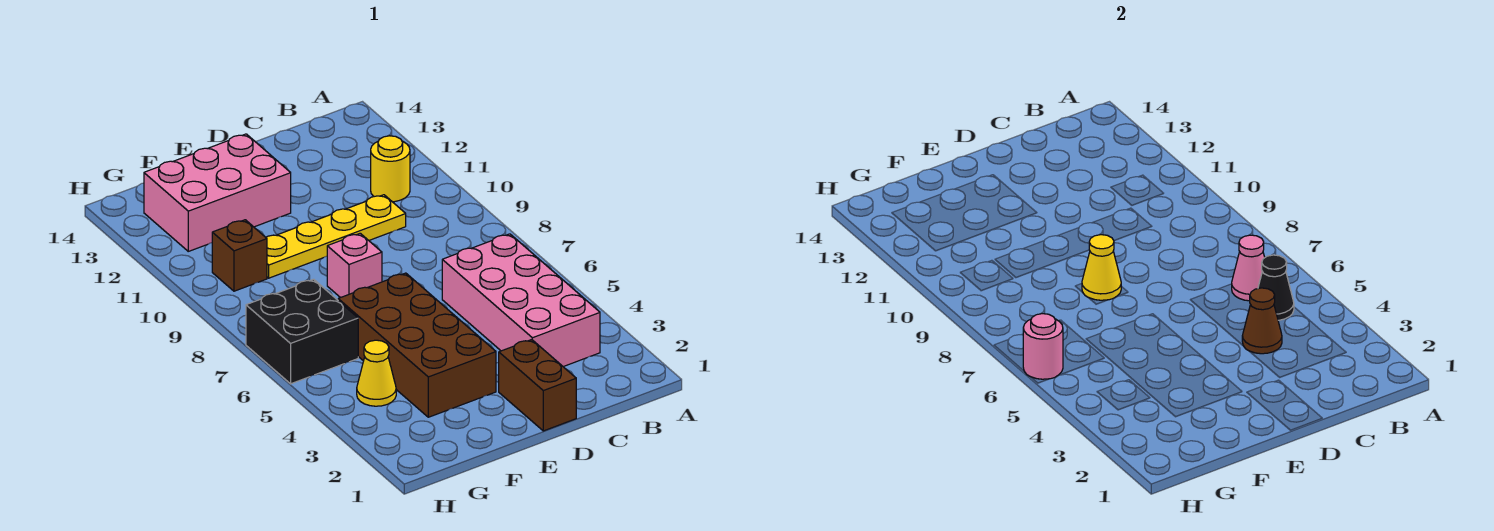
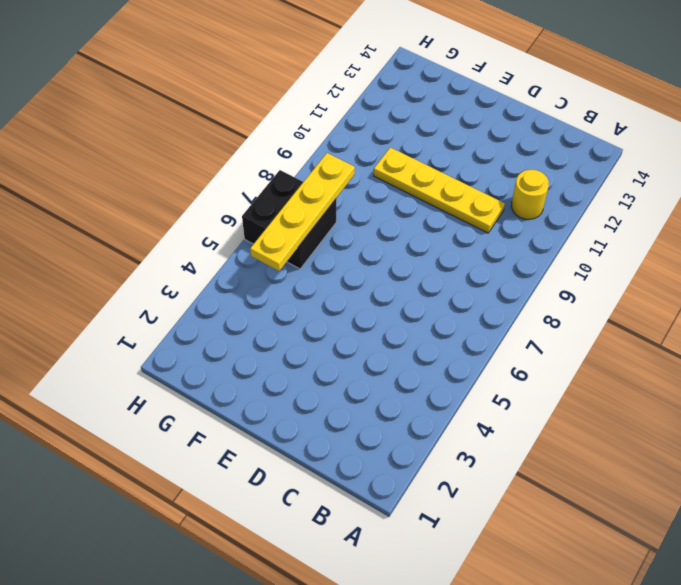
yellow 1x4 plate [250,153,355,271] -> none
none -> pink 2x4 brick [442,234,600,367]
none -> brown 1x2 brick [499,340,576,431]
none -> brown 2x4 brick [338,273,496,417]

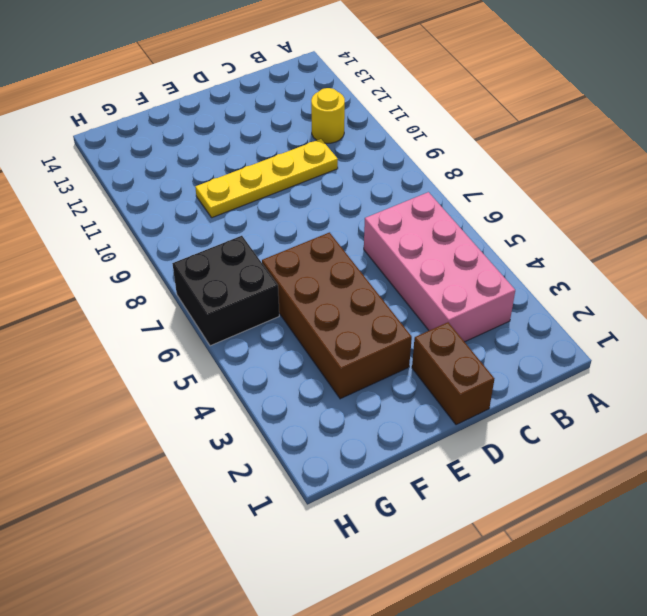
none -> pink 1x1 brick [327,233,382,298]
none -> pink 2x3 brick [144,134,291,251]
none -> yellow 1x1 cone [357,340,396,406]

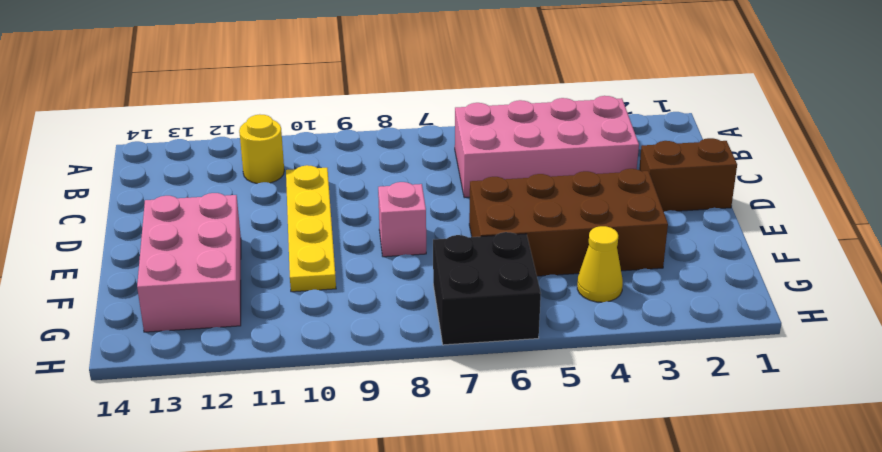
none -> brown 1x1 brick [212,220,267,291]
none -> black 1x1 cone [1258,255,1294,320]
none -> pink 1x1 cone [1232,235,1265,301]

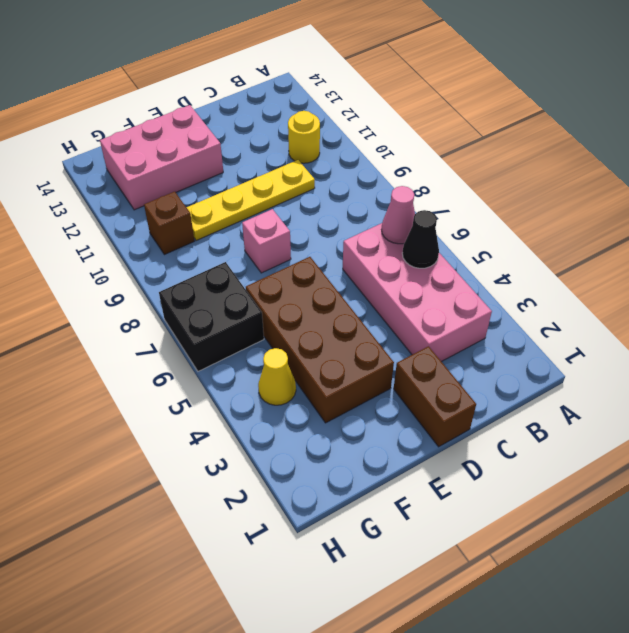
none -> brown 1x1 cone [1242,288,1282,354]
none -> yellow 1x1 cone [1082,235,1121,300]
none -> pink 1x1 round brick [1023,314,1063,379]

